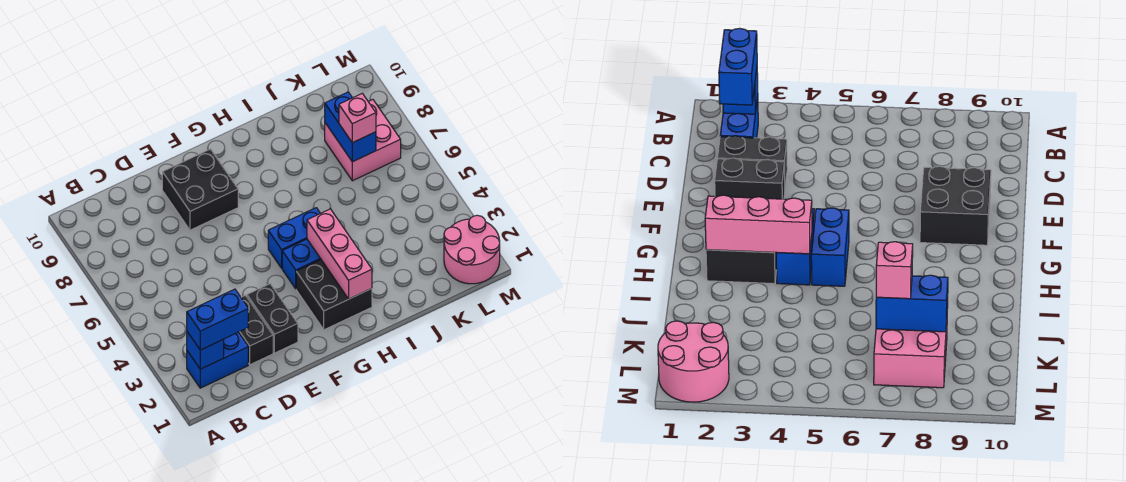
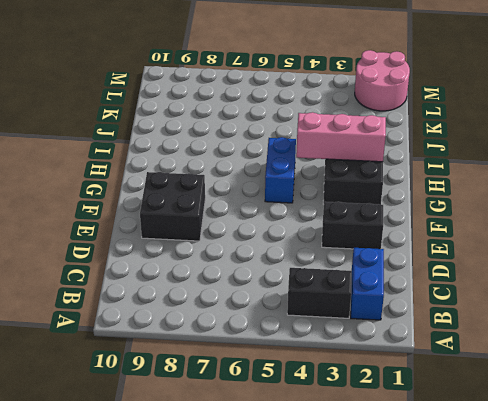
black 1x2 brick [287,268,352,318] -> black 1x2 brick moved to [239,295,273,365]
none -> blue 1x2 brick [282,239,321,289]
none -> pink 2x2 brick [325,100,401,181]
none -> blue 1x1 brick [187,332,224,369]

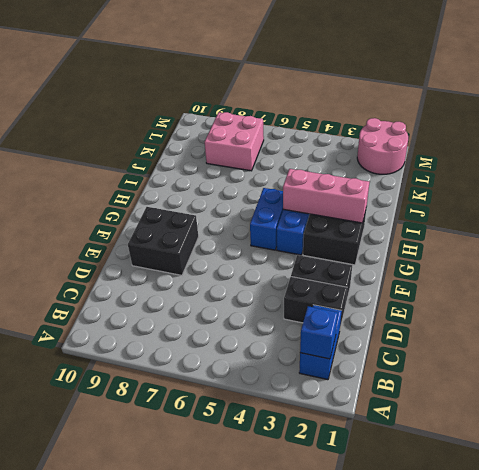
none -> blue 1x2 brick [325,92,376,162]
none -> blue 1x2 brick [187,289,248,350]
none -> pink 1x1 brick [339,93,376,143]

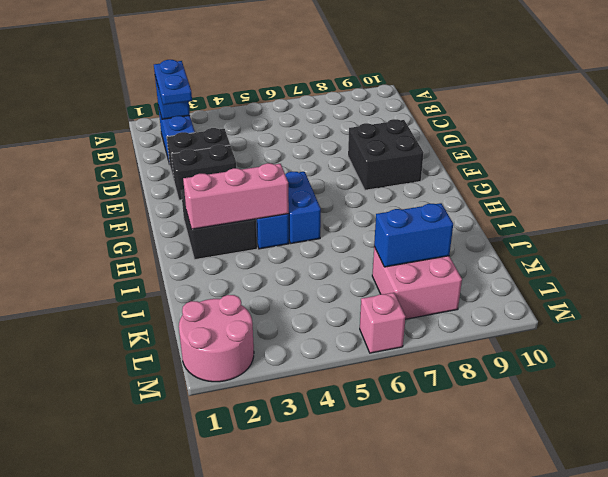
blue 1x2 plate [154,60,192,105] -> blue 1x2 brick [187,289,248,350]
pink 1x1 brick [360,293,406,353] -> pink 1x1 brick moved to [339,93,376,143]

